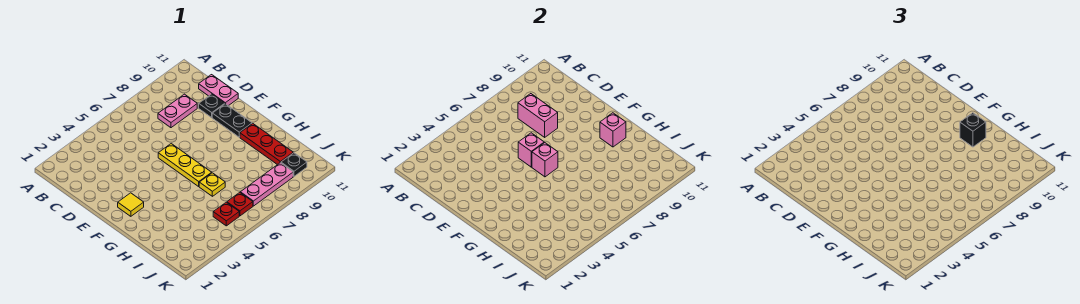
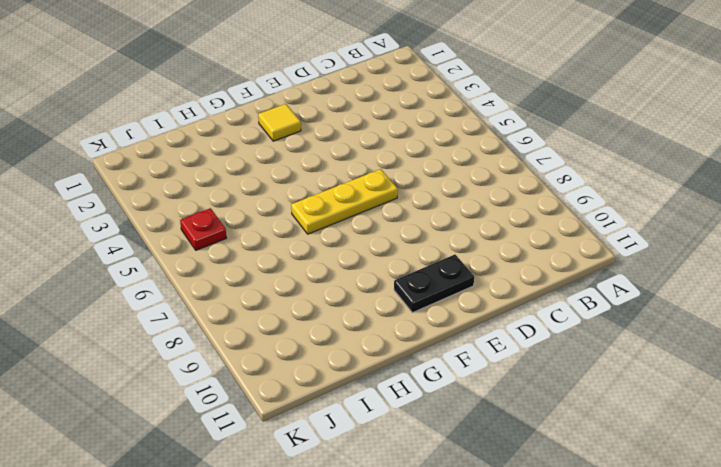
none -> pink 1x2 plate [158,94,197,128]
none -> pink 1x2 plate [199,75,238,106]
none -> black 1x1 plate [199,94,225,118]

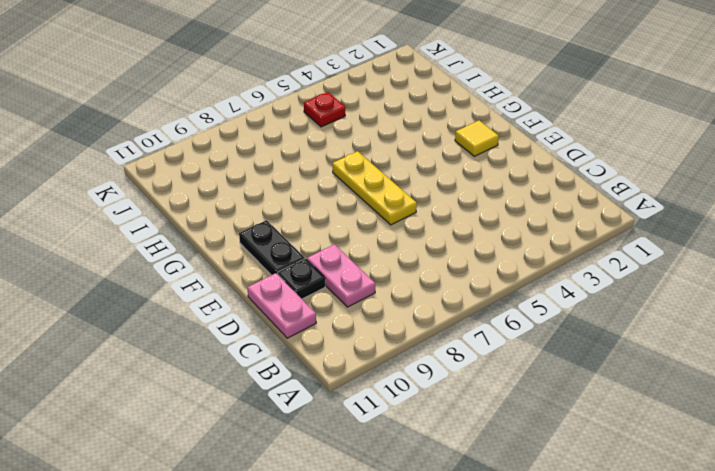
pink 1x2 plate [307,244,375,307] -> pink 1x2 plate turned to [158,94,197,128]
none -> red 1x3 plate [240,124,293,165]
none -> yellow 1x1 plate [199,173,225,196]
none -> red 1x1 plate [227,192,253,216]

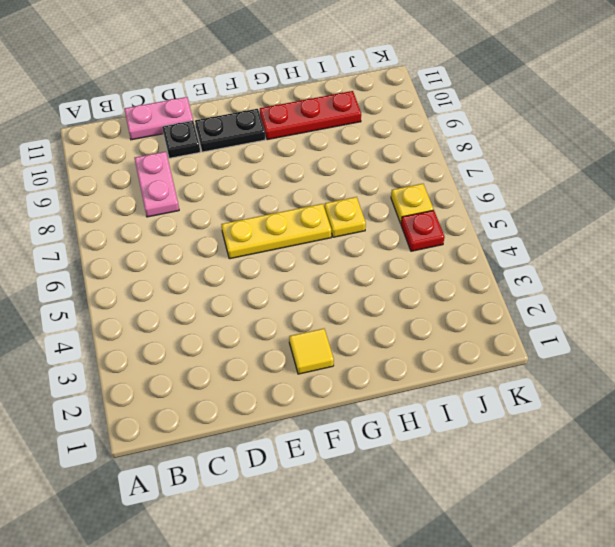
yellow 1x1 plate [391,184,433,223] -> red 1x1 plate [227,192,253,216]
none -> pink 1x3 plate [240,163,293,206]
none -> black 1x1 plate [281,153,307,176]
none -> pink 1x2 brick [518,94,558,137]

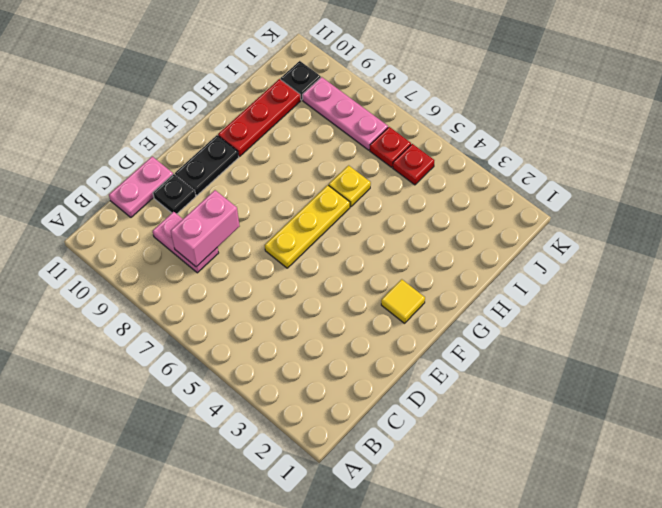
none -> pink 1x1 brick [518,133,544,167]
none -> pink 1x1 brick [532,143,558,177]
none -> pink 1x1 brick [600,113,626,147]

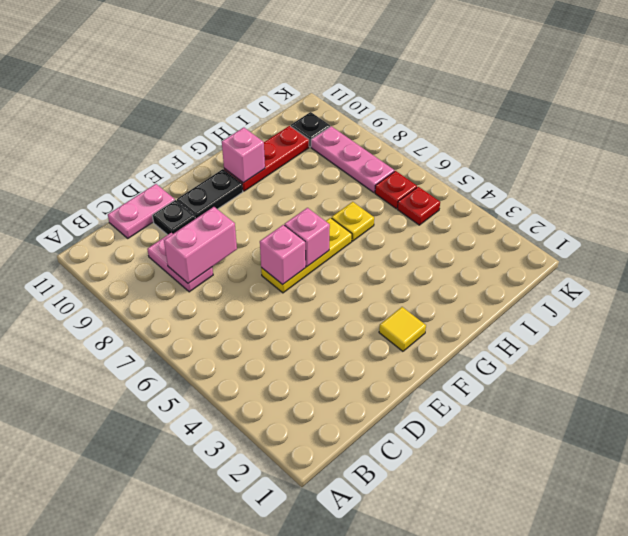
none -> black 1x1 brick [960,113,986,147]

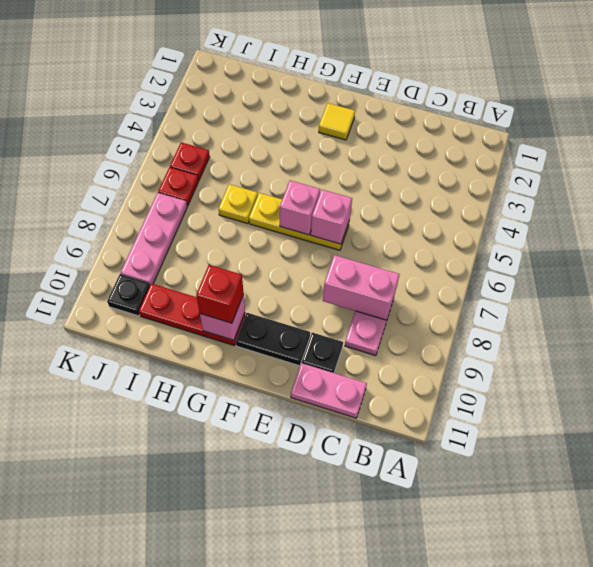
red 1x1 brick [196,265,244,323] -> black 1x1 brick [960,113,986,147]

